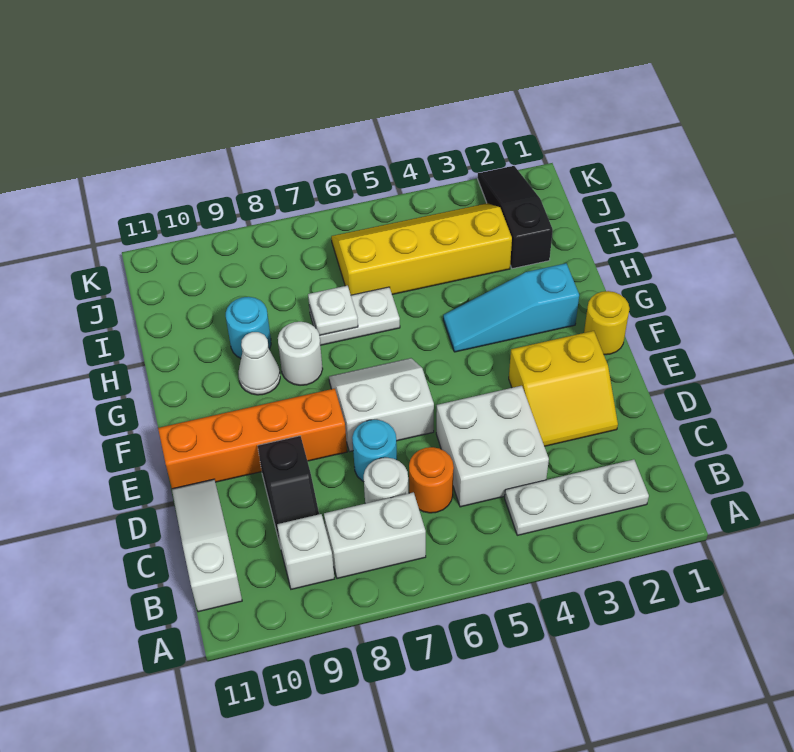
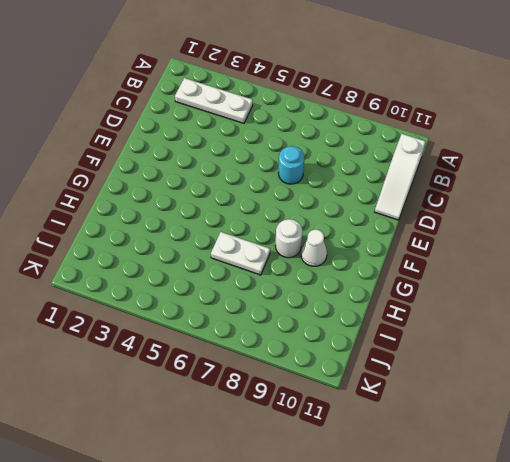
none -> white 1x2 brick [324,492,426,579]
none -> white 1x1 brick [277,514,335,589]
none -> white 2x2 brick [436,386,549,507]

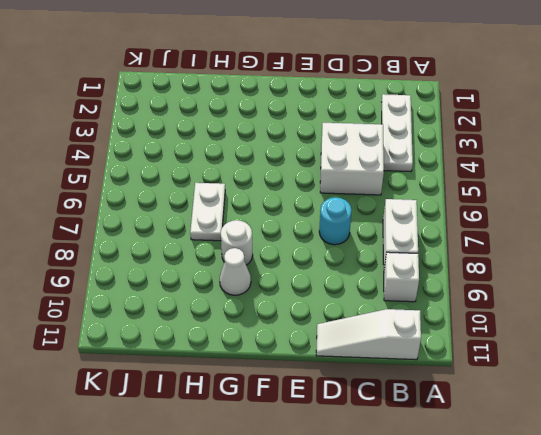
none -> orange 1x1 round brick [409,447,454,513]
none -> white 1x1 round brick [364,458,408,504]
none -> black 1x2 slope [258,436,319,547]

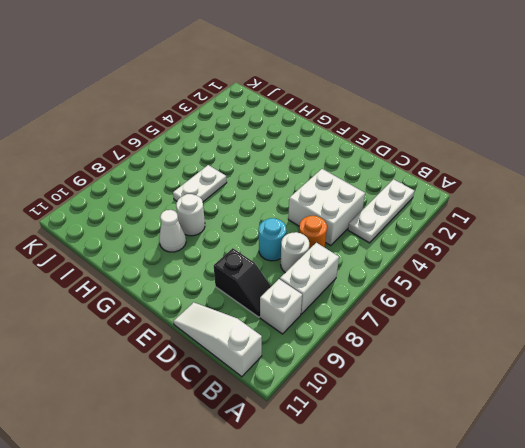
none -> yellow 2x2 slope [509,331,618,446]
none -> white 2x2 slope [329,358,434,452]
none -> orange 1x4 brick [158,389,347,489]

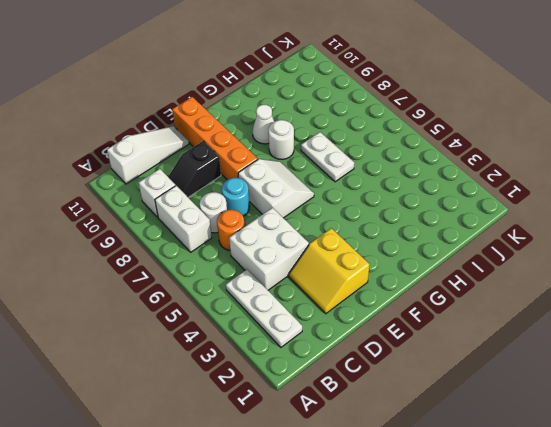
none -> yellow 1x1 round brick [584,291,630,355]
none -> cyan 1x3 slope [443,263,579,352]
none -> cyan 1x1 round brick [226,297,271,358]

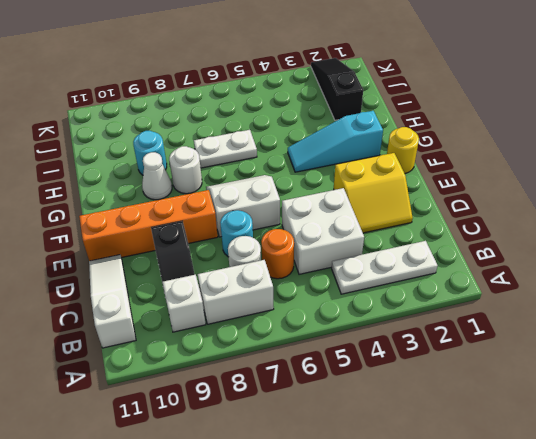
none -> yellow 2x4 slope [331,203,512,295]
none -> white 1x1 plate [308,286,358,335]

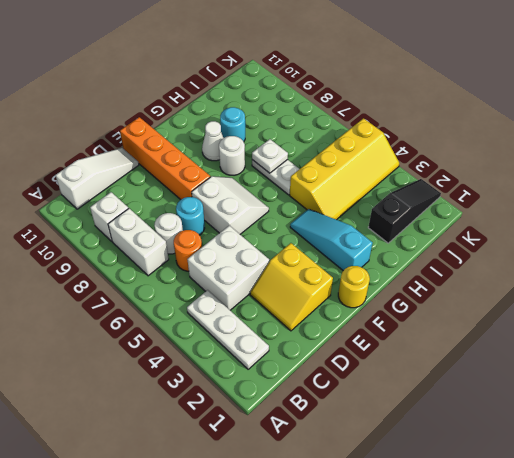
yellow 2x4 slope [290,118,399,220] -> yellow 2x4 slope turned to [331,203,512,295]
none -> black 1x2 slope [258,436,319,547]

